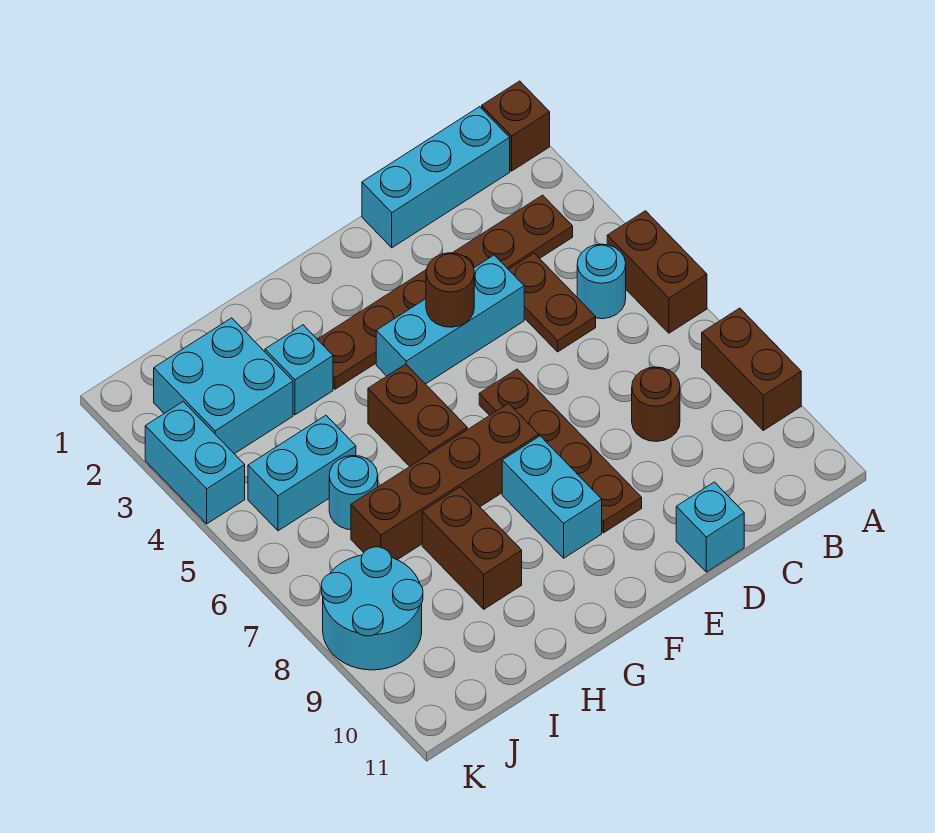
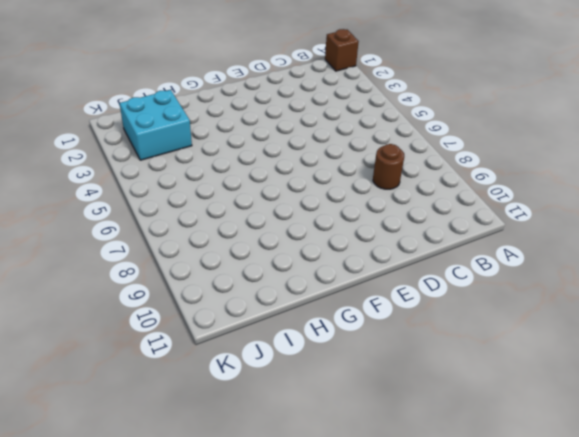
none -> brown 1x2 brick [607,211,707,333]
none -> brown 1x2 brick [702,308,801,430]
none -> cyan 1x3 brick [362,107,510,248]

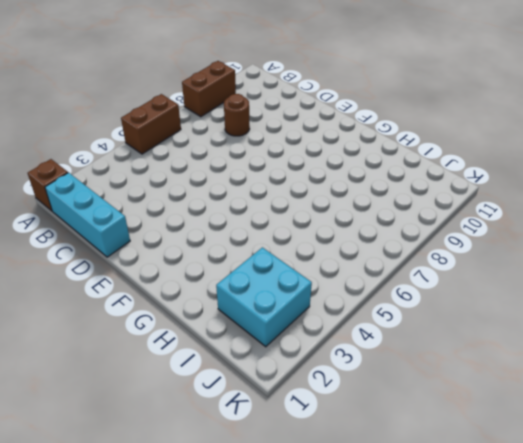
none -> brown 1x6 plate [317,195,573,389]
none -> cyan 1x1 round brick [577,244,626,319]
none -> brown 1x2 plate [508,253,596,352]

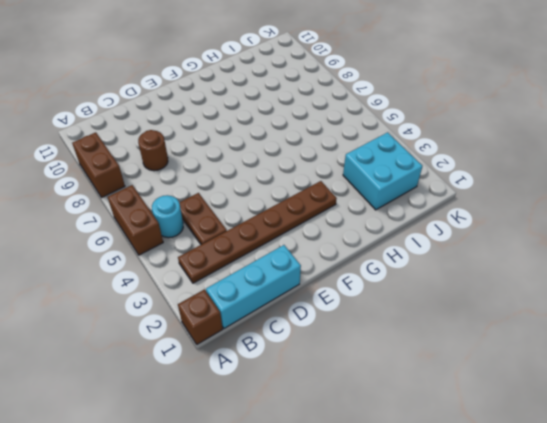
none -> cyan 1x3 brick [376,255,524,384]
none -> cyan 1x1 brick [676,482,744,572]
none -> brown 1x4 plate [479,369,642,533]

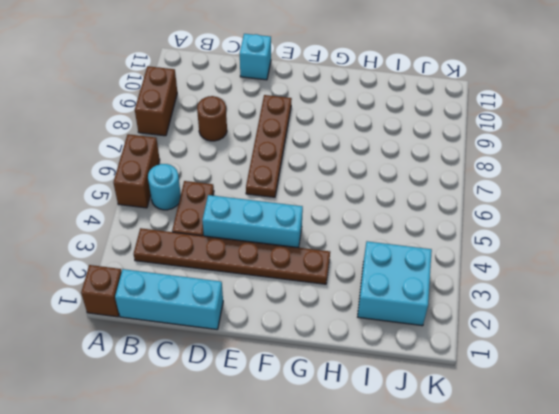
none -> brown 1x4 brick [351,403,539,560]
none -> cyan 1x2 brick [502,436,602,558]
none -> brown 1x2 brick [368,364,467,466]

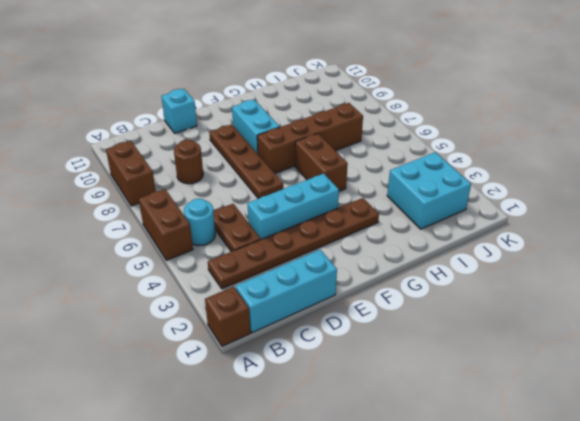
none -> cyan 1x1 brick [265,325,333,415]
none -> brown 1x2 brick [422,487,522,609]
none -> cyan 1x2 brick [248,415,356,531]

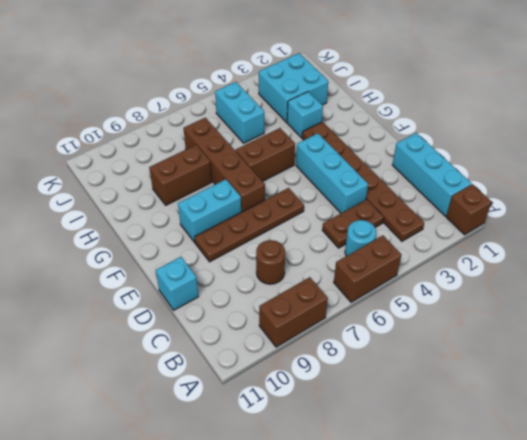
none -> cyan 1x1 round brick [329,456,378,530]
none -> cyan 2x2 round brick [321,547,423,670]
none -> cyan 1x2 brick [145,402,245,524]

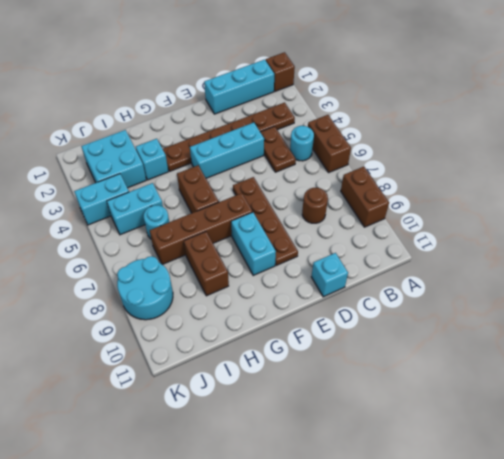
cyan 1x2 brick [74,174,129,225] -> cyan 1x2 brick turned to [145,402,245,524]
none -> brown 1x1 round brick [426,253,474,327]

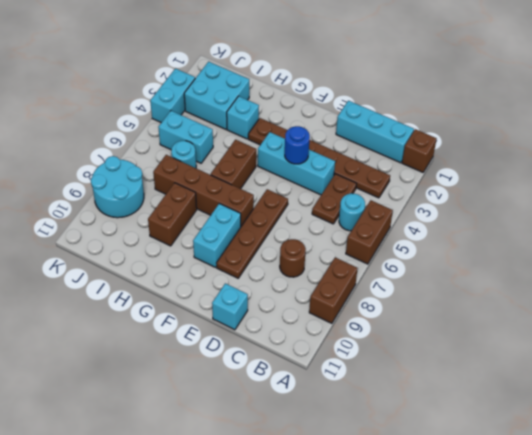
blue 1x1 round brick [285,126,310,164] -> brown 1x1 round brick [426,253,474,327]

